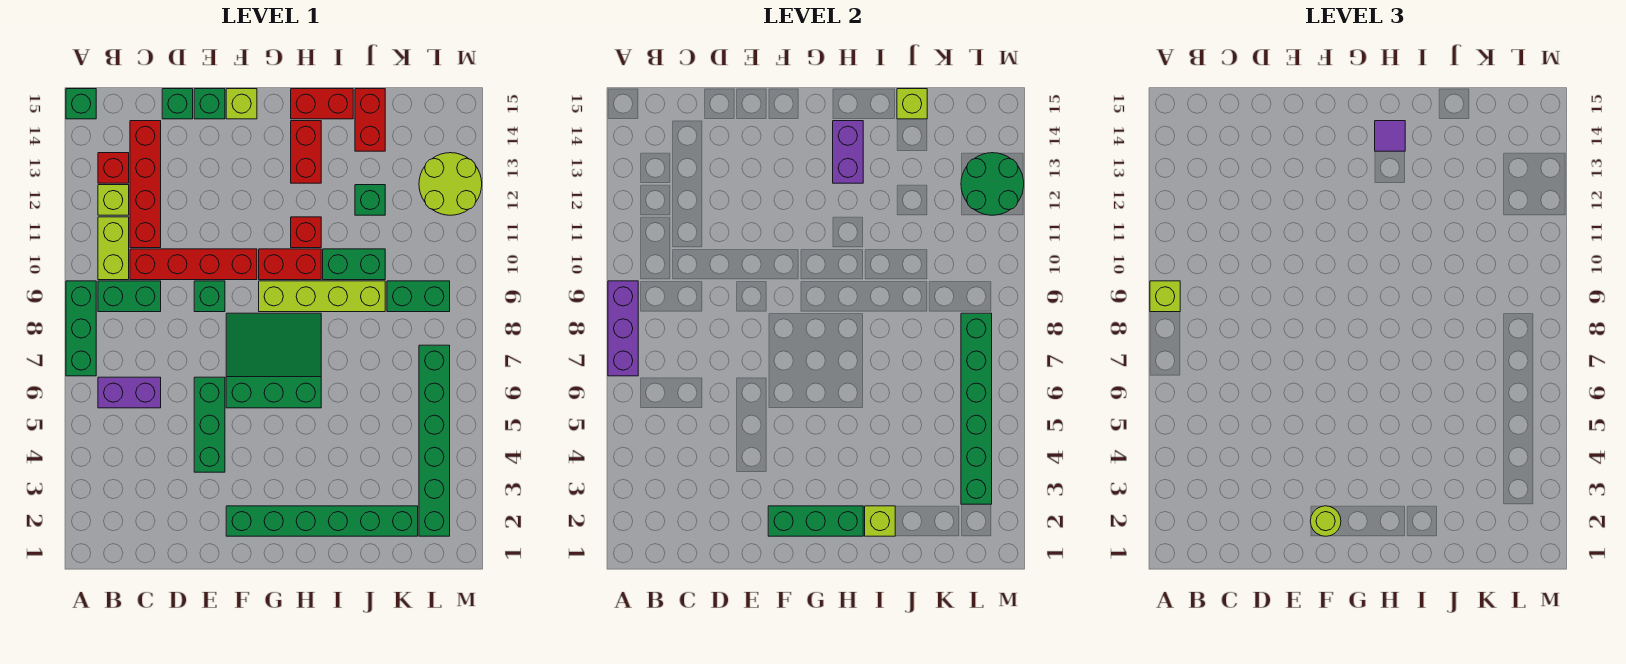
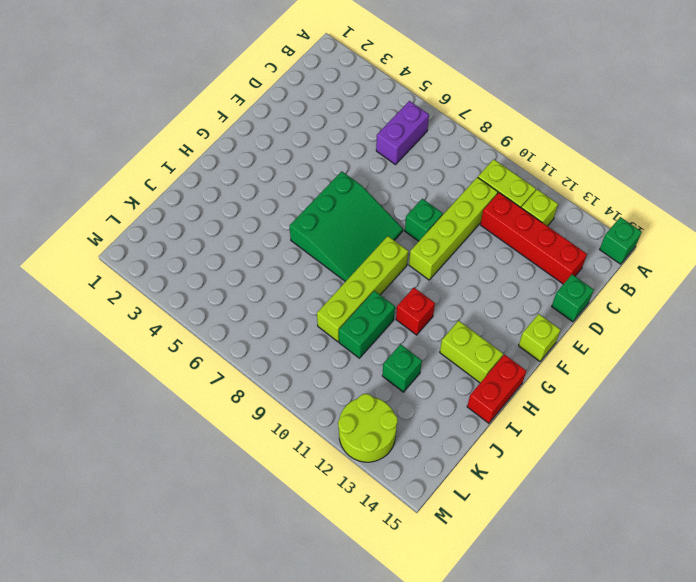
lime 1x4 brick [409,177,498,280] -> red 1x4 brick [130,249,257,280]
lime 1x2 brick [440,321,503,383] -> red 1x2 brick [291,121,321,183]
none -> green 1x3 brick [66,281,96,376]
none -> green 1x2 brick [98,281,161,312]
none -> red 1x1 brick [98,153,129,183]
none -> green 1x3 brick [194,377,225,472]

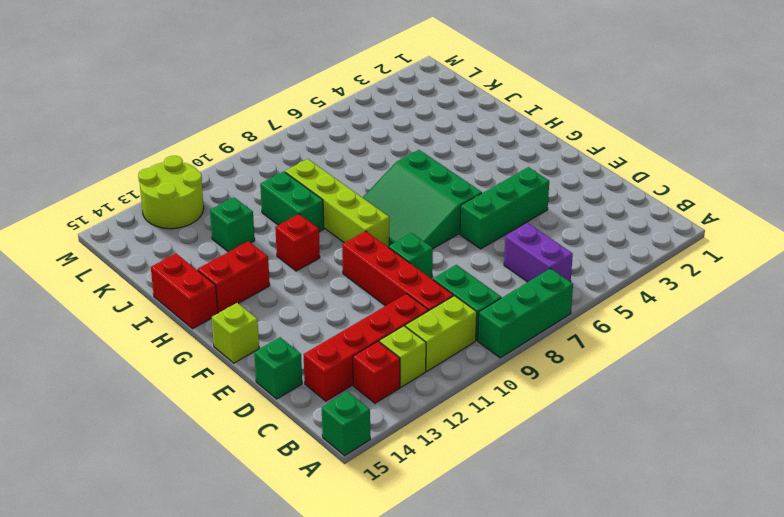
none -> green 1x1 brick [194,89,225,119]
none -> green 1x6 brick [226,506,418,536]
none -> red 1x2 brick [259,249,321,280]
none -> red 1x2 brick [355,89,385,151]

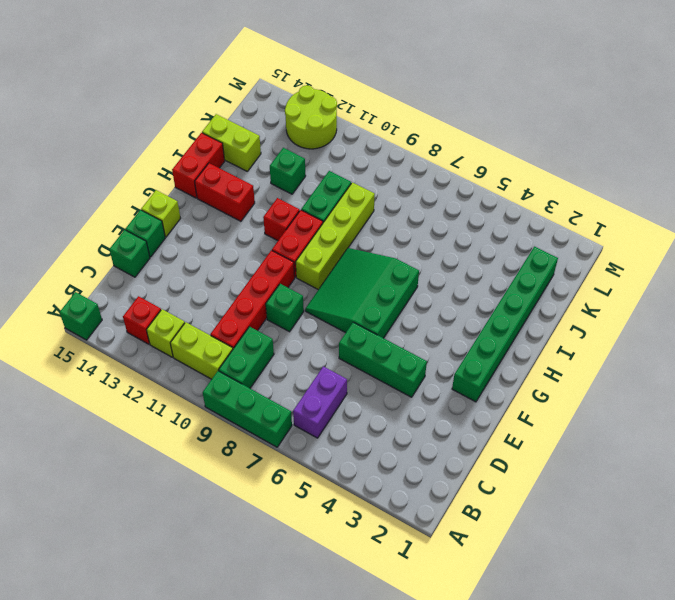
lime 1x2 brick [202,114,261,171] -> red 1x2 brick [355,89,385,151]
none -> red 1x4 brick [130,121,161,248]
none -> green 1x2 brick [387,281,450,312]
none -> green 1x6 brick [419,345,450,536]
none -> purple 1x3 brick [608,281,638,376]

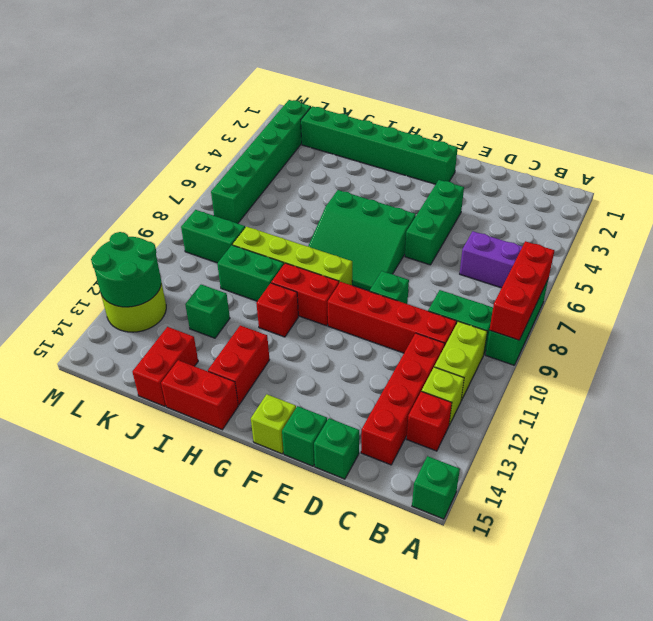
red 1x3 brick [490,241,555,340] -> purple 1x3 brick [608,281,638,376]
none -> green 1x3 brick [768,506,863,536]
none -> purple 1x2 brick [833,121,863,183]
none -> lime 1x1 brick [865,506,895,536]
none -> lime 1x1 brick [897,89,927,119]

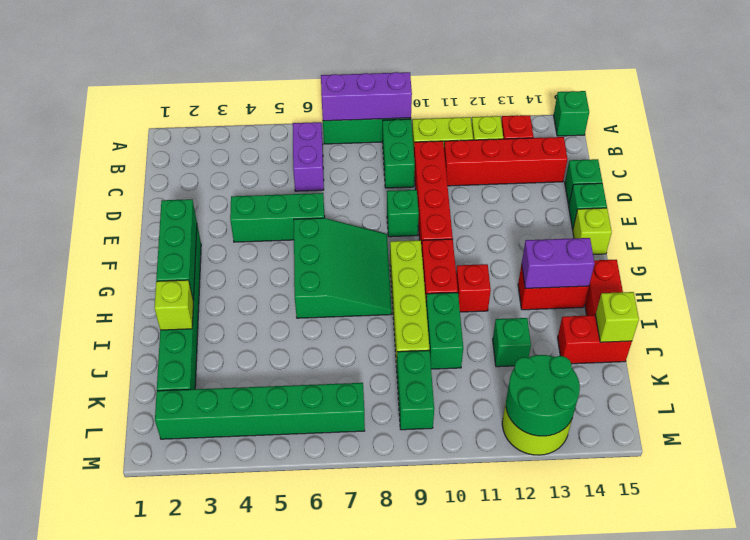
none -> green 1x6 brick [961,313,992,504]
none -> lime 1x1 brick [1150,281,1180,312]
none -> lime 1x1 round brick [1310,506,1341,536]
none -> purple 1x1 tile [1375,121,1405,151]

